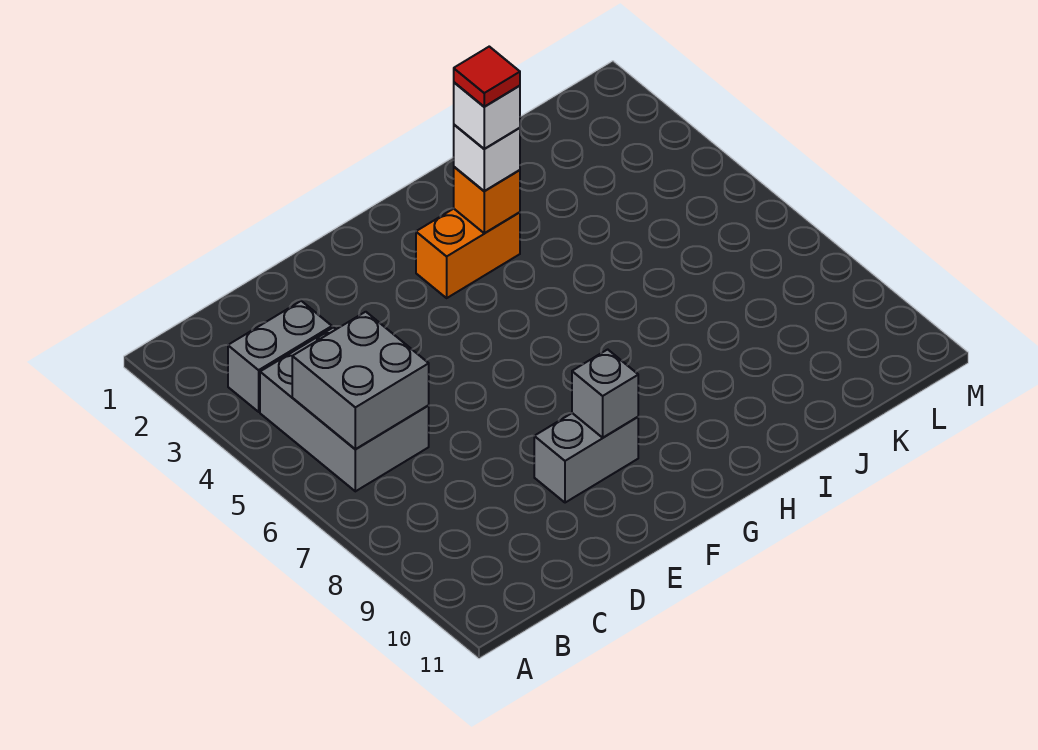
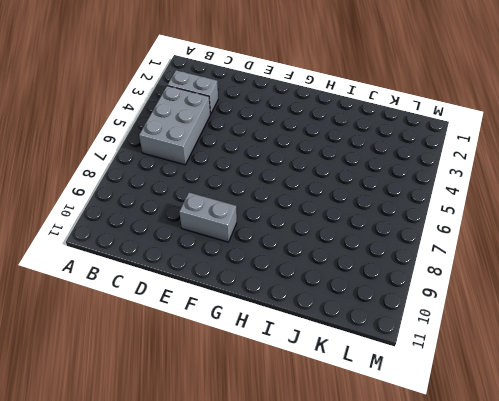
none -> orange 1x2 brick [416,209,520,298]
none -> grey 2x2 brick [292,312,429,449]

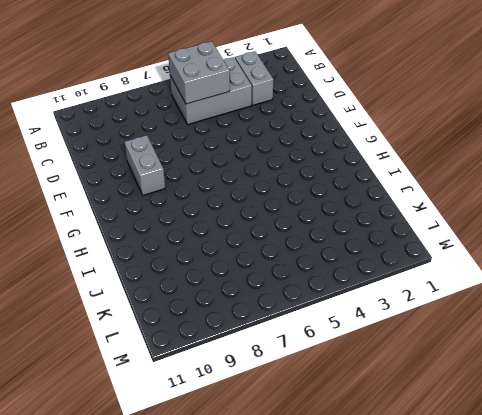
none -> orange 1x2 brick [416,209,520,298]
none -> grey 1x1 brick [572,349,638,438]

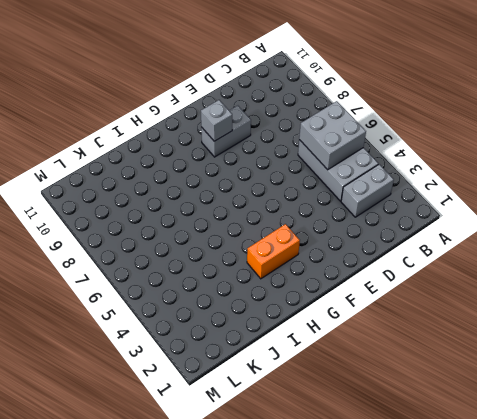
none -> orange 1x1 brick [454,167,520,233]
none -> white 1x1 brick [454,125,520,191]

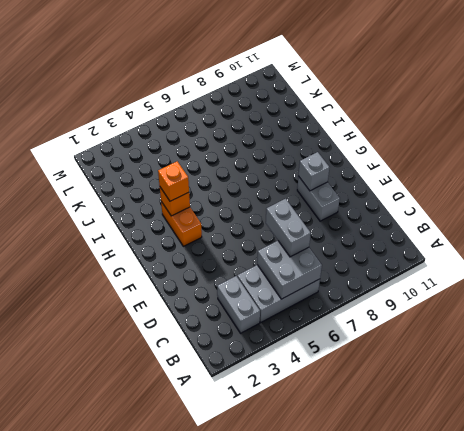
grey 1x2 brick [266,199,311,257] -> none
orange 1x1 brick [158,161,189,201] -> white 1x1 brick [454,125,520,191]
none -> white 1x1 brick [454,82,520,149]
none -> red 1x1 tile [454,47,520,107]

